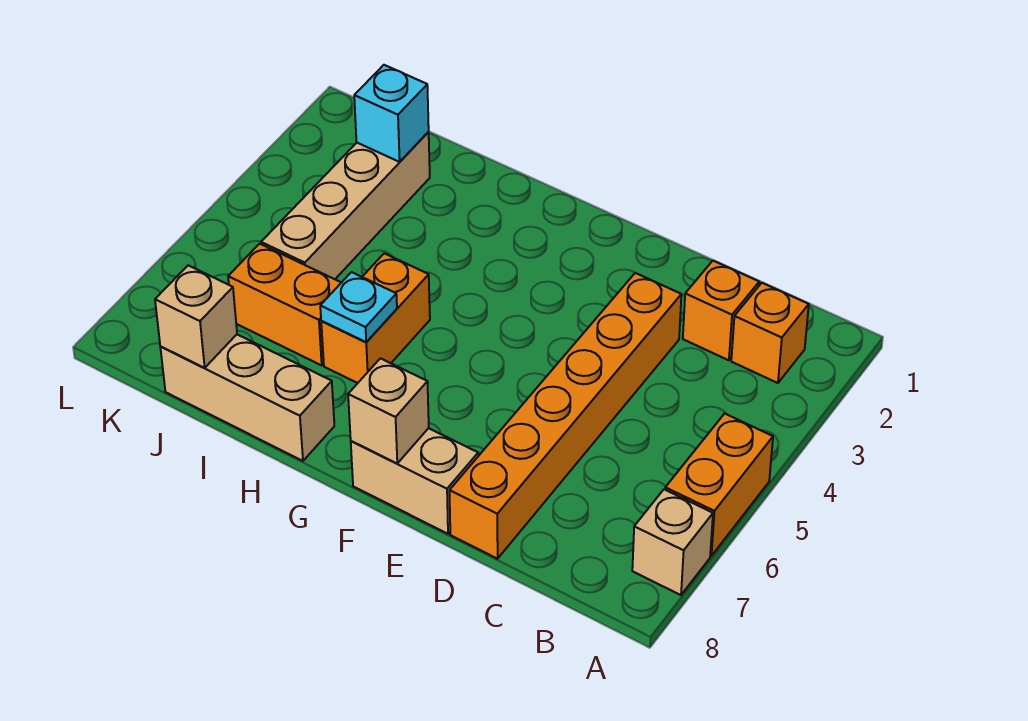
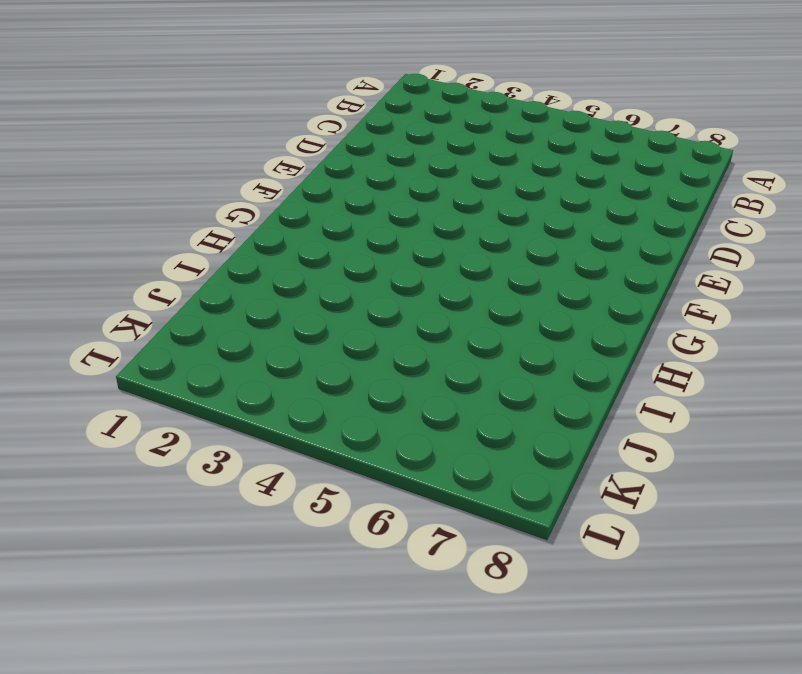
none -> orange 1x2 brick [665,414,773,556]
none -> tan 1x1 brick [632,489,713,595]
none -> orange 1x1 brick [731,283,809,383]

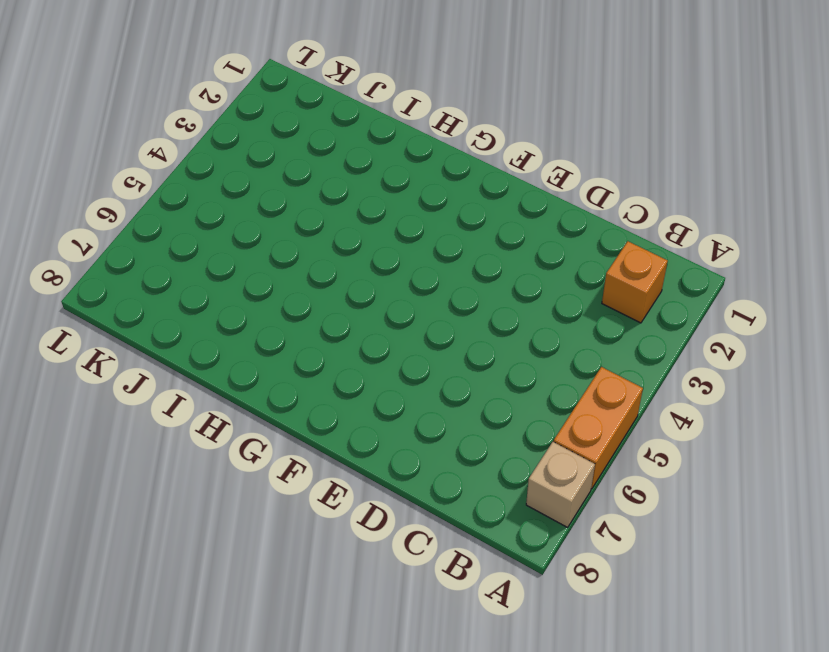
none -> orange 1x1 brick [683,261,759,360]
none -> orange 1x6 brick [449,273,681,559]
none -> tan 1x2 brick [351,428,478,534]

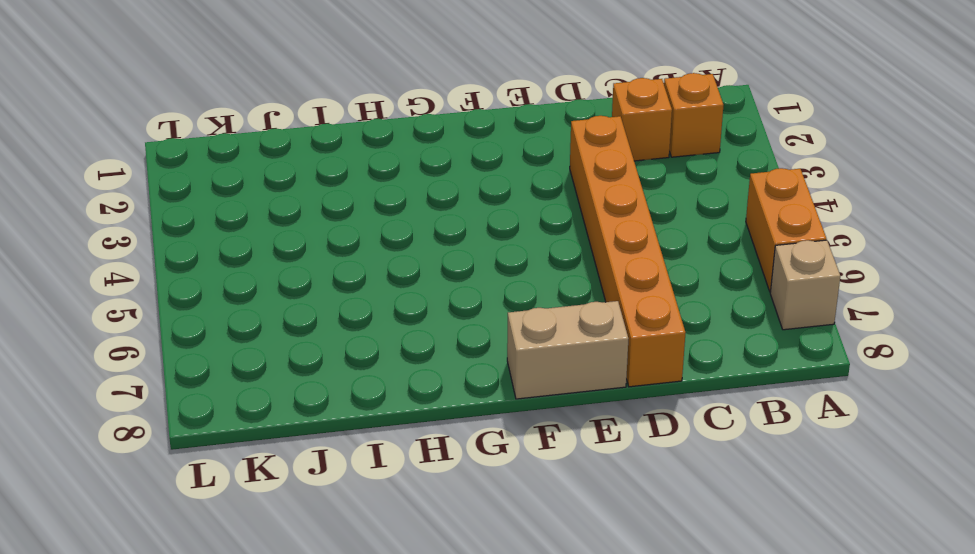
none -> orange 1x2 brick [321,253,430,383]
none -> tan 1x3 brick [160,335,334,461]
none -> orange 1x2 brick [228,244,341,365]

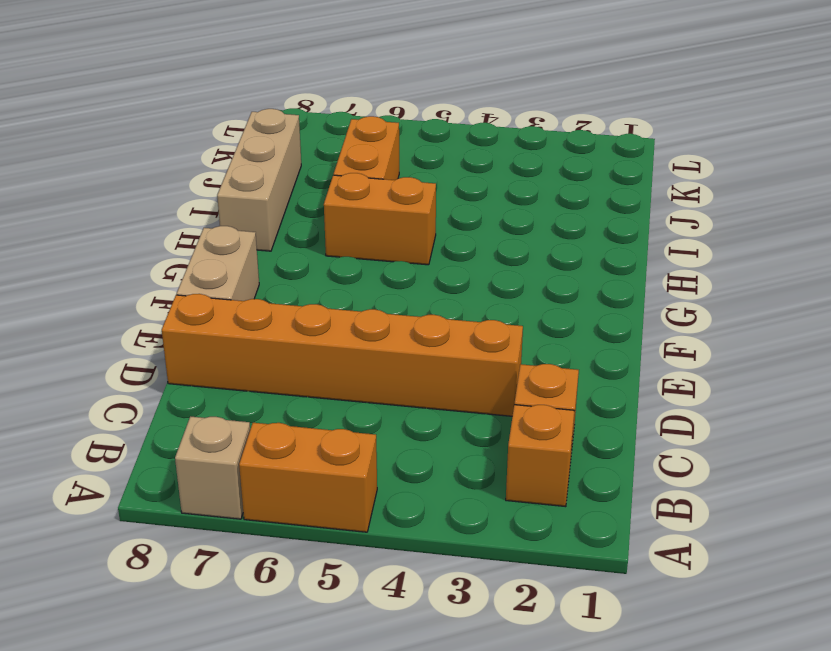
none -> tan 1x4 brick [261,132,430,279]
none -> tan 1x1 brick [348,358,429,464]
none -> cyan 1x1 plate [320,272,397,342]

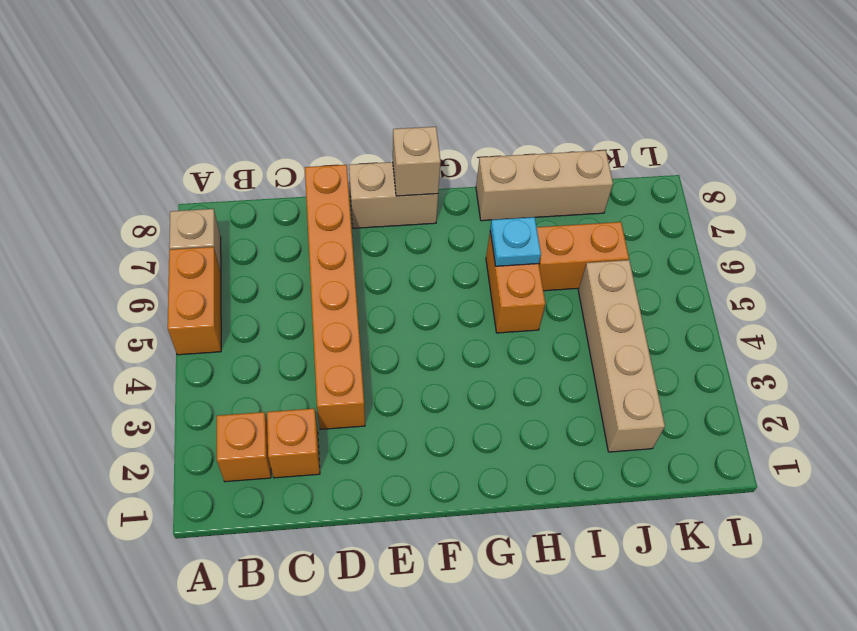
none -> cyan 1x1 brick [354,65,429,162]
none -> tan 1x1 brick [155,265,237,368]

